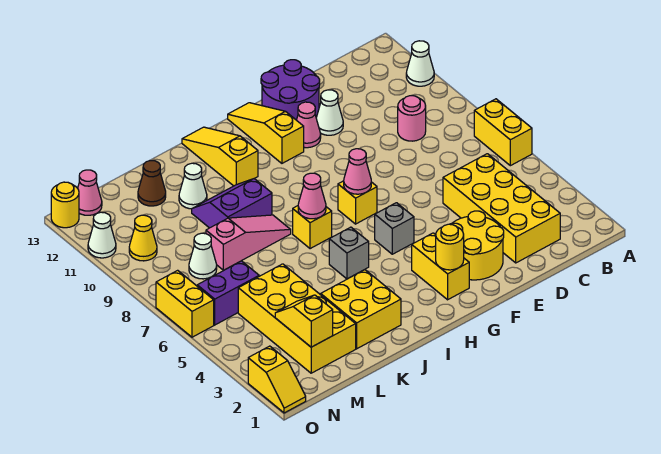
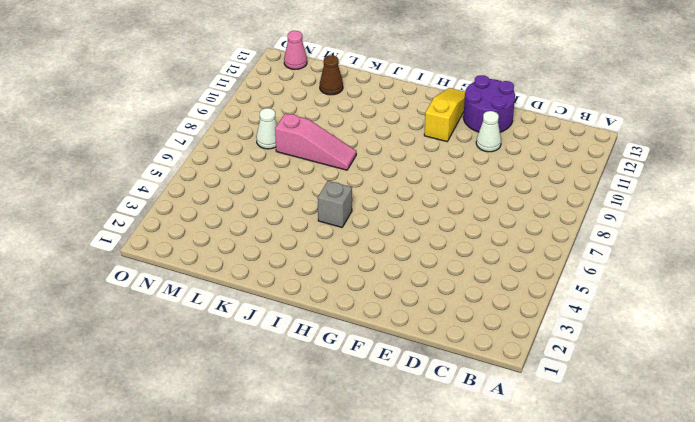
none -> yellow 1x2 brick [474,99,532,166]
none -> white 1x1 cone [406,41,434,86]
none -> yellow 2x4 brick [443,154,560,263]
none -> pink 1x1 round brick [398,96,426,141]

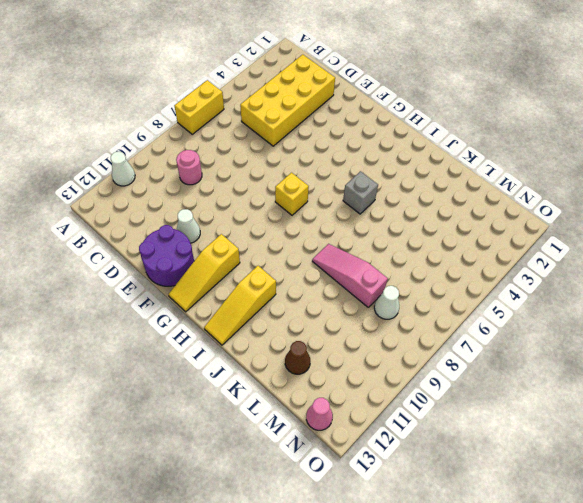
none -> yellow 2x2 round brick [450,211,504,280]
none -> pink 1x1 cone [297,102,321,148]
none -> yellow 1x2 brick [412,233,469,300]
none -> grey 1x1 brick [375,203,414,254]

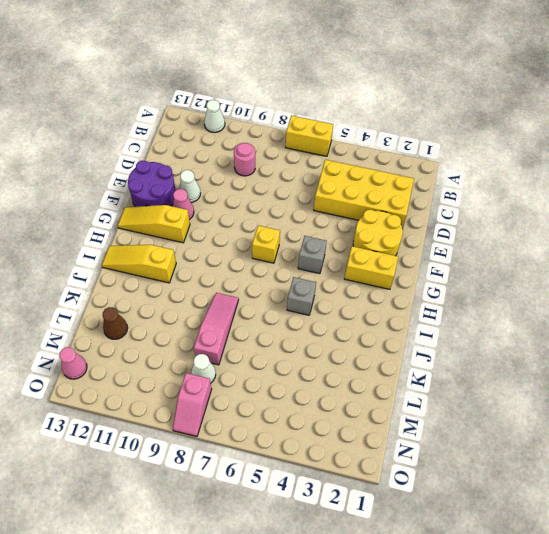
pink 1x2 slope [173,373,212,437] -> none
none -> yellow 1x1 brick [293,206,332,249]
none -> yellow 2x2 brick [321,270,401,349]
none -> purple 2x2 slope [192,179,272,228]
none -> white 1x1 cone [179,163,207,209]

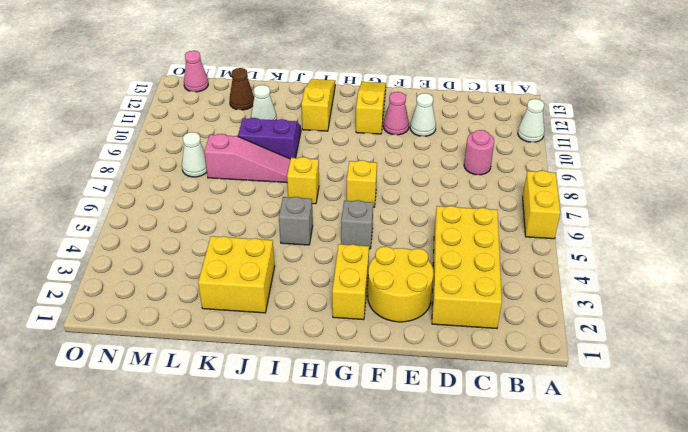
none -> purple 2x2 round brick [261,60,320,120]
none -> yellow 2x4 brick [238,264,356,373]
none -> purple 1x2 brick [197,261,259,325]
none -> yellow 1x1 cone [129,215,157,261]

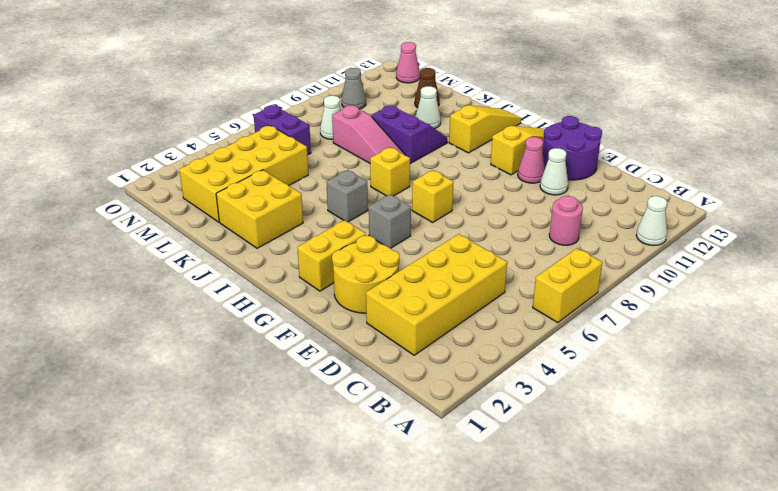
grey 1x1 cone [341,68,366,109] -> yellow 1x1 cone [129,215,157,261]
none -> yellow 1x2 slope [248,346,306,413]
none -> yellow 1x2 brick [156,270,214,337]
none -> white 1x1 cone [88,212,116,258]
none -> yellow 1x1 round brick [51,182,79,228]

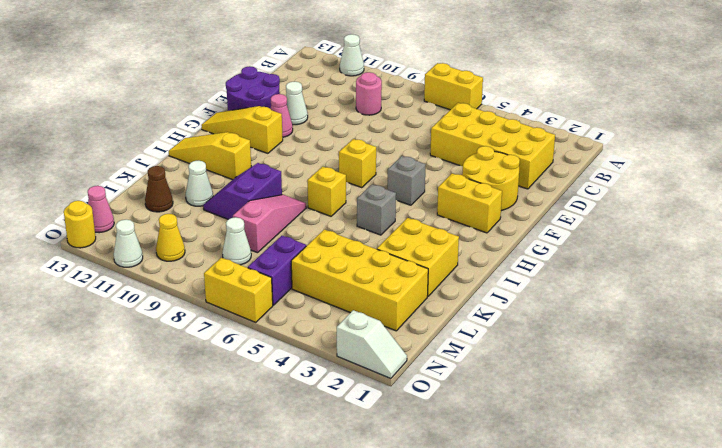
white 1x2 slope [337,310,407,378] -> yellow 1x2 slope [248,346,306,413]
none -> yellow 1x1 round brick [436,224,464,270]
none -> pink 1x1 cone [344,149,371,194]
none -> pink 1x1 cone [298,173,326,219]
none -> yellow 1x2 slope [275,295,333,347]

